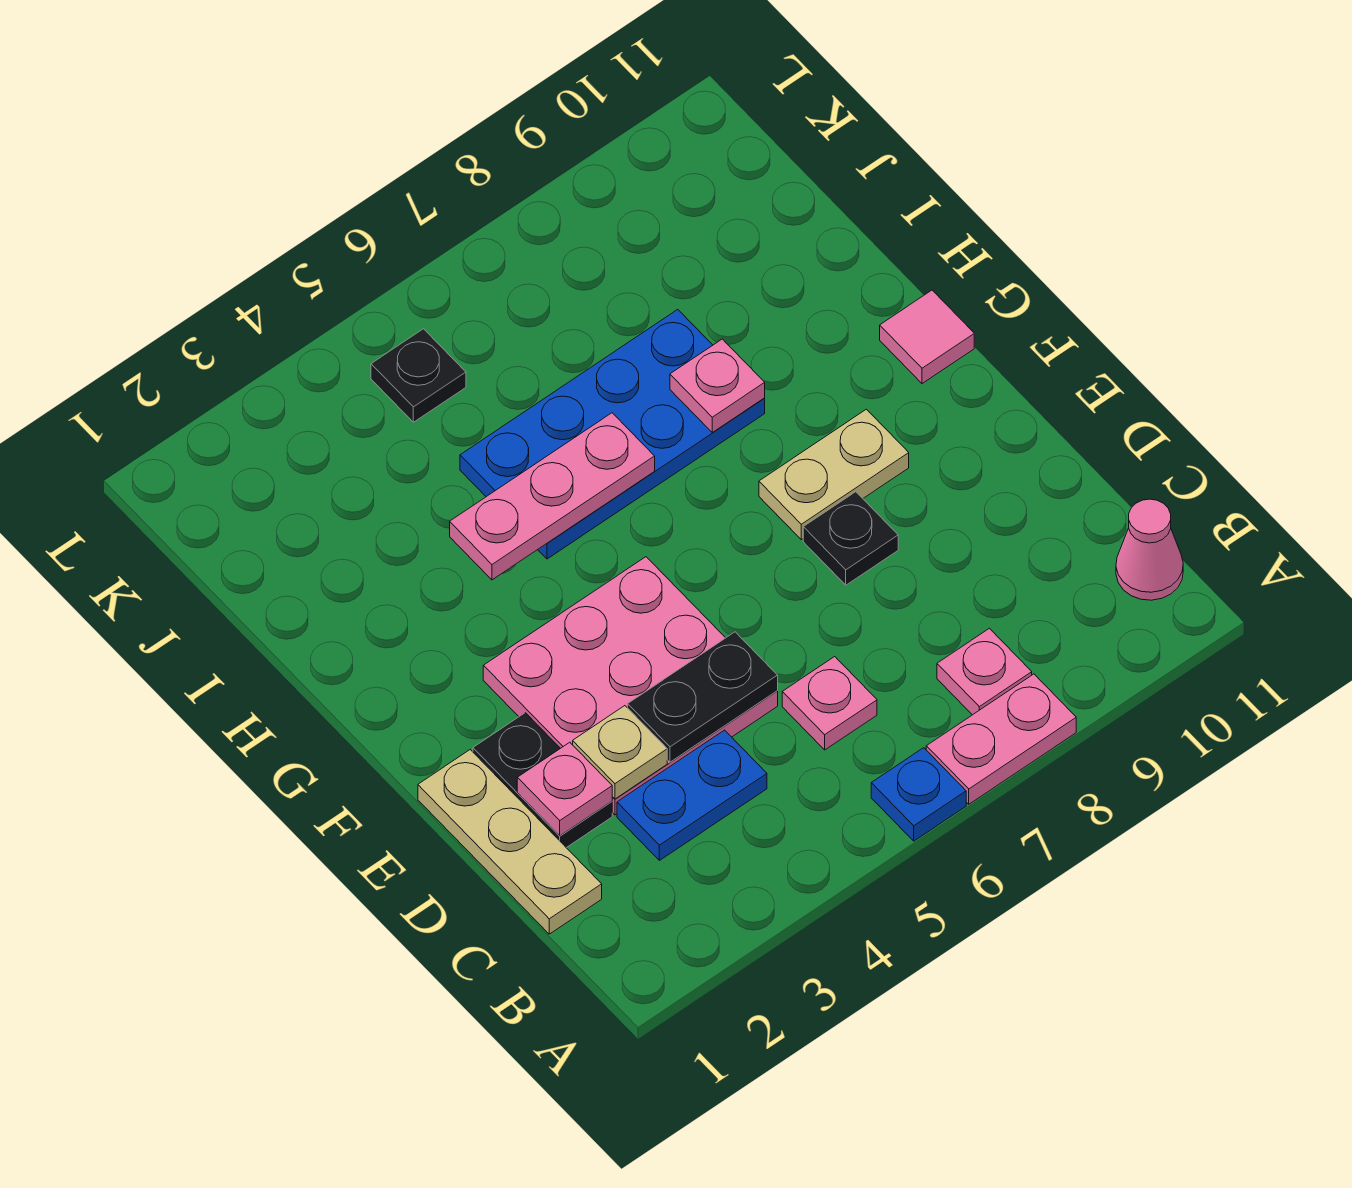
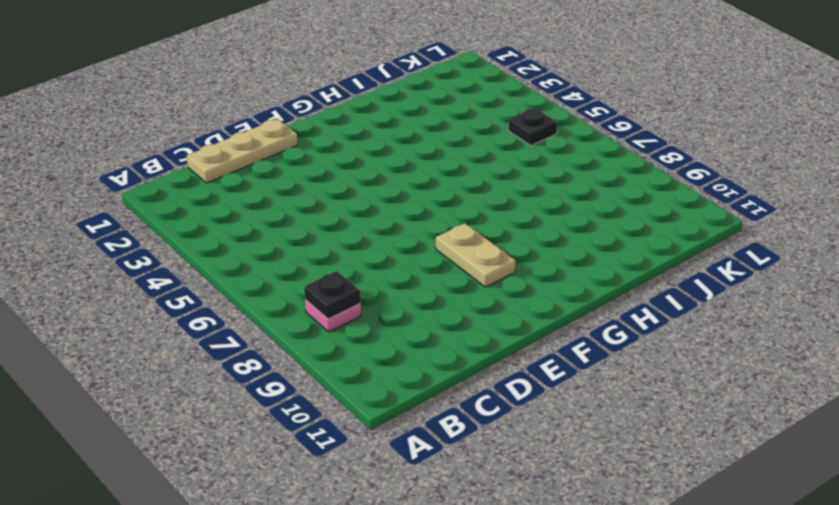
black 1x1 plate [304,271,361,319] -> black 1x1 plate moved to [803,492,898,585]
none -> blue 1x1 plate [871,748,966,841]
none -> pink 1x2 plate [926,674,1076,804]
none -> pink 1x1 cone [1116,499,1183,600]

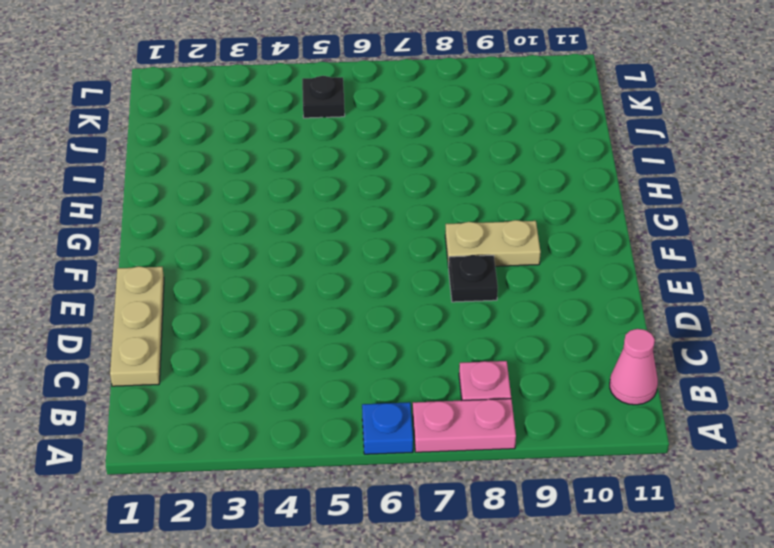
none -> blue 1x2 plate [617,730,767,860]
none -> pink 1x1 plate [782,657,877,750]
none -> black 1x2 plate [473,713,612,848]

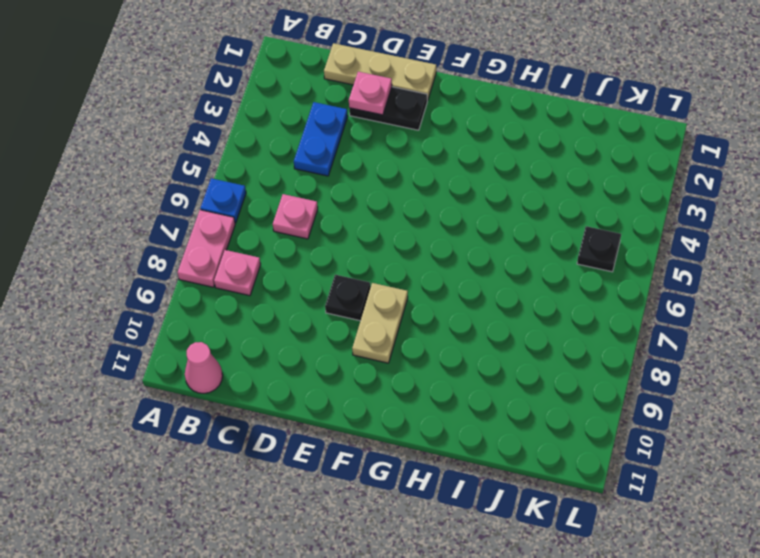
none -> pink 3x3 plate [483,557,778,815]
none -> pink 1x1 tile [880,290,974,384]
none -> blue 2x4 plate [460,309,765,559]

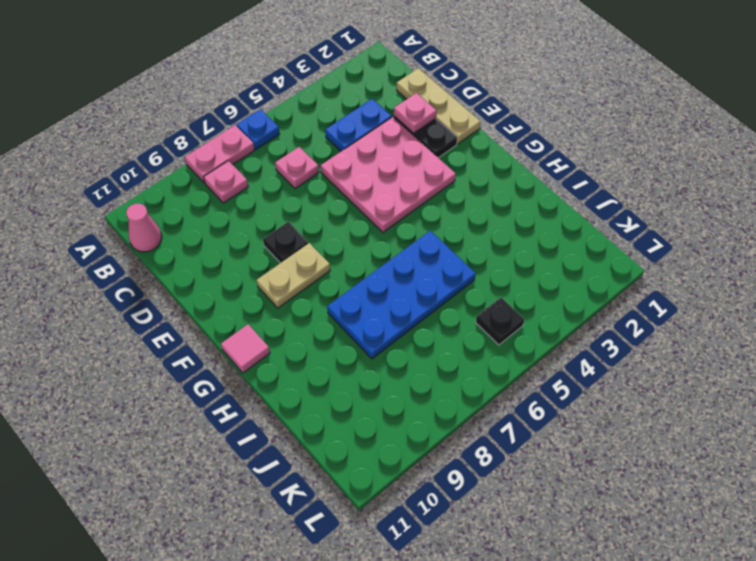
none -> tan 1x1 plate [573,706,667,799]
none -> black 1x2 plate [628,632,778,762]
none -> pink 1x3 plate [450,413,655,580]

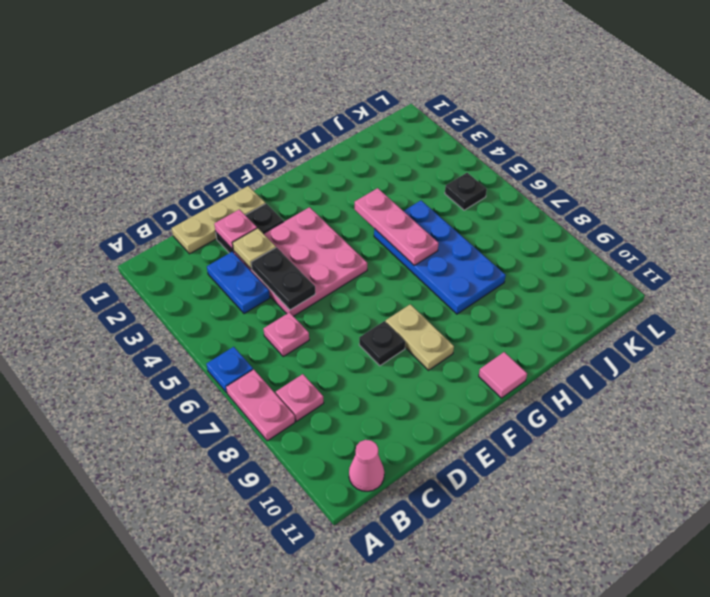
none -> pink 1x1 plate [670,339,765,432]

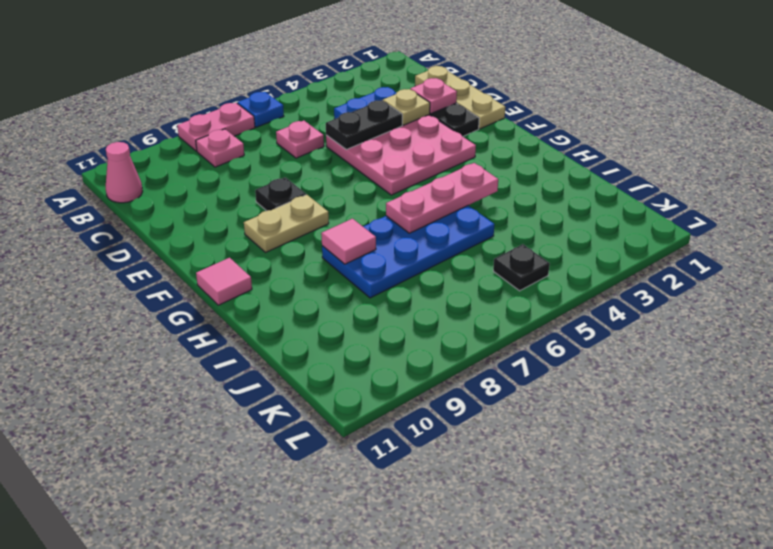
pink 1x1 tile [321,219,376,264] -> pink 1x1 plate [670,339,765,432]

